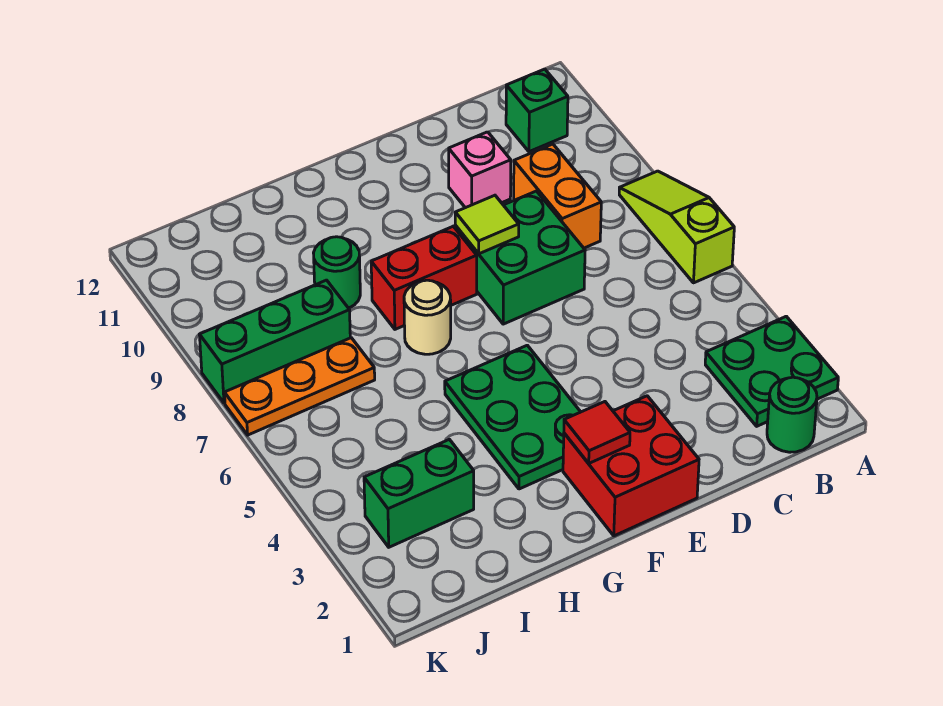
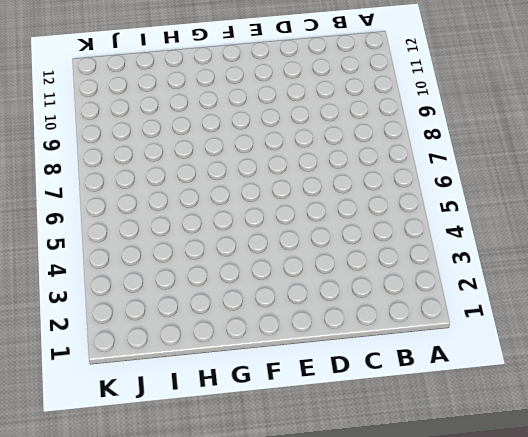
none -> green 2x2 plate [705,316,838,426]
none -> lime 1x3 slope [619,171,734,283]
none -> green 1x1 round brick [767,377,817,452]

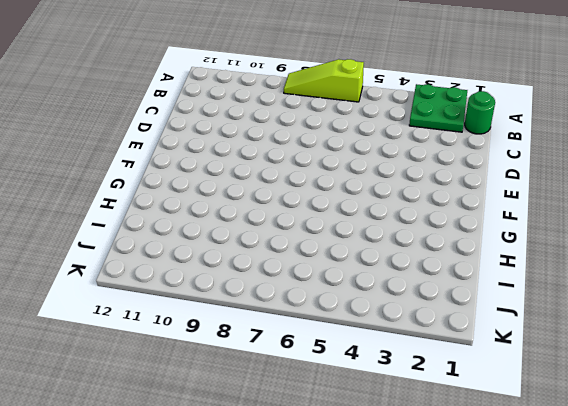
none -> green 1x1 brick [506,69,568,152]
none -> orange 1x2 brick [514,144,601,248]
none -> green 2x2 brick [455,191,585,324]

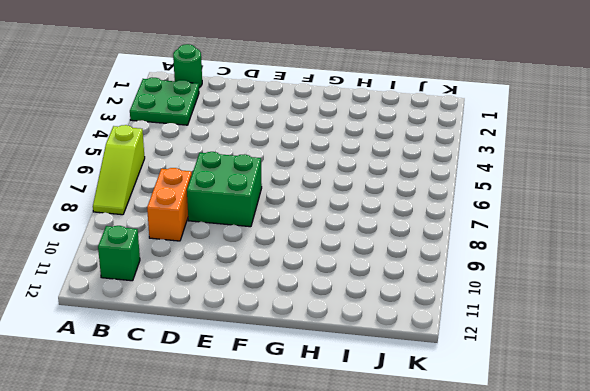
none -> pink 1x1 brick [449,132,511,208]
none -> red 2x2 brick [563,396,699,536]
none -> green 2x3 plate [445,345,580,489]

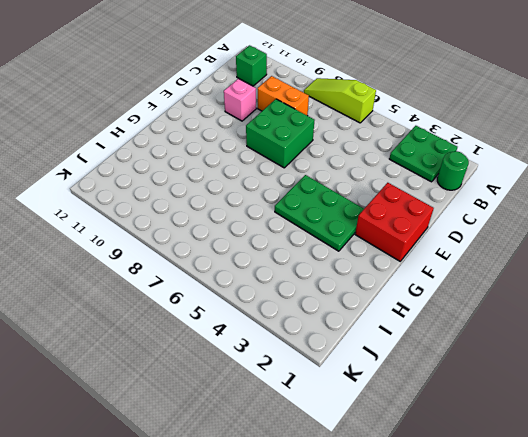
none -> red 1x2 brick [371,226,477,329]
none -> tan 1x1 round brick [404,280,451,354]
none -> green 1x1 round brick [314,237,360,308]

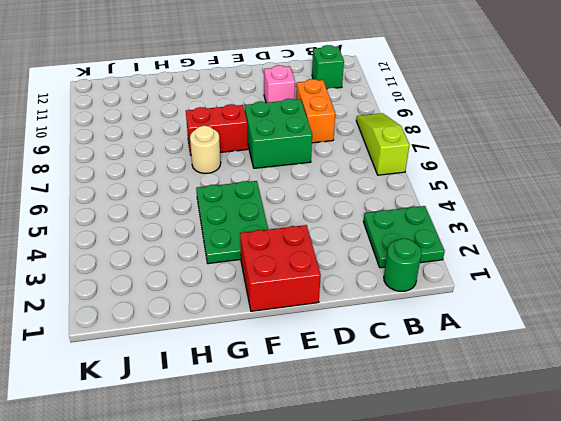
none -> green 1x1 round brick [314,237,360,308]
none -> green 1x2 brick [364,439,474,547]
none -> orange 1x3 plate [224,338,375,435]

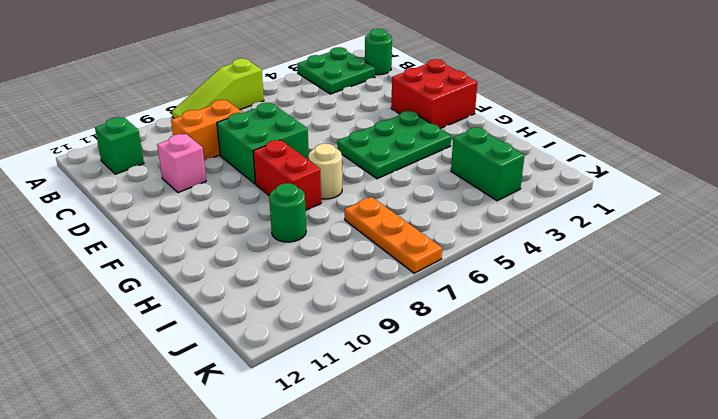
none -> green 1x3 brick [199,280,350,403]
none -> lime 1x1 tile [455,195,519,254]
none -> red 1x1 tile [564,402,630,463]

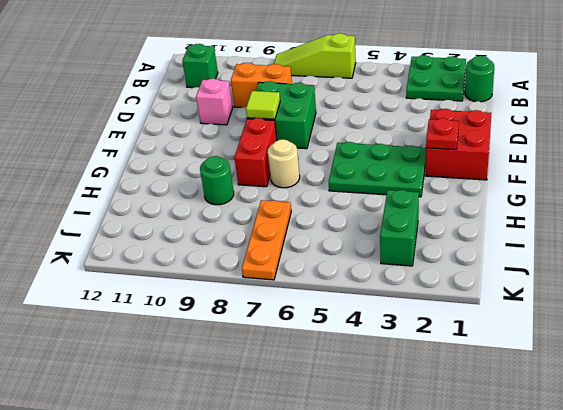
red 1x1 plate [426,118,459,150] -> red 1x1 tile [564,402,630,463]
none -> green 1x3 brick [199,280,350,403]

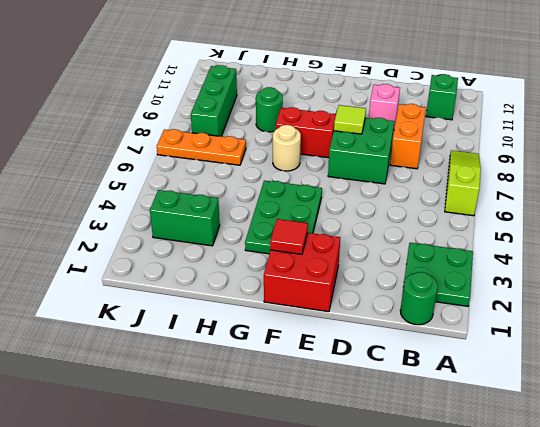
green 1x3 brick [191,65,237,136] -> green 1x3 brick turned to [199,280,350,403]

